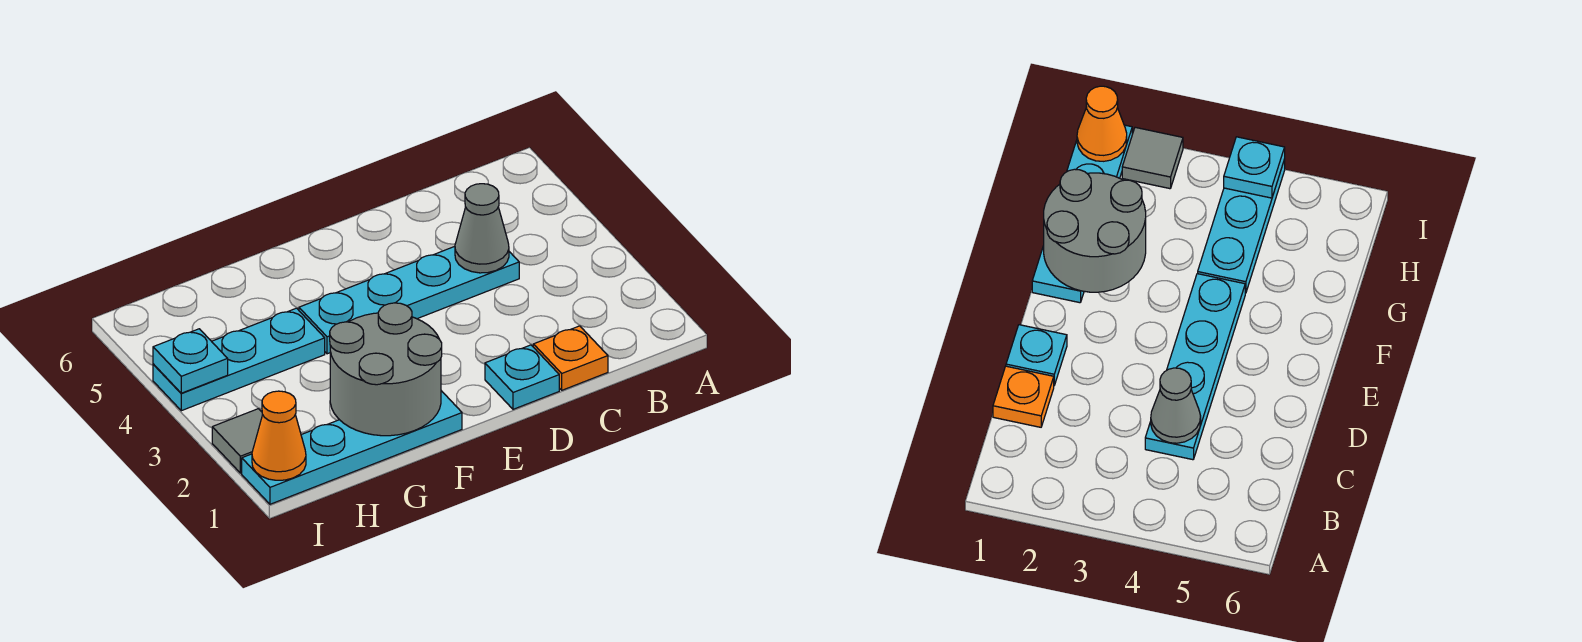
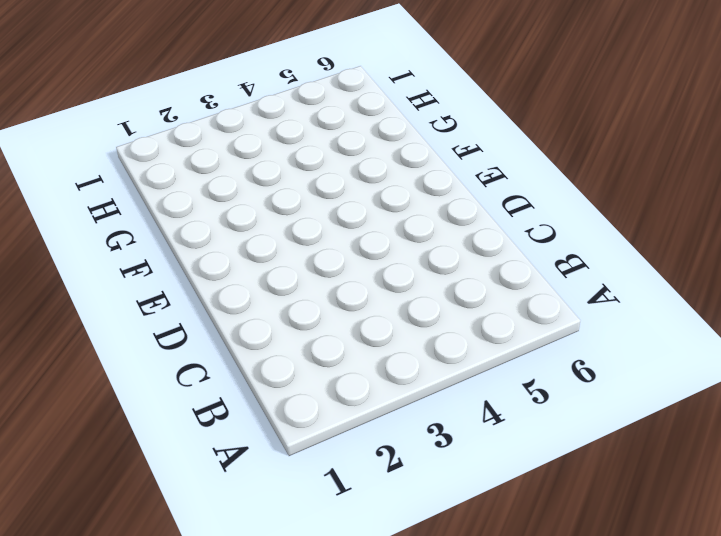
none -> orange 1x1 plate [533,326,608,390]
none -> cyan 1x4 plate [299,246,519,354]

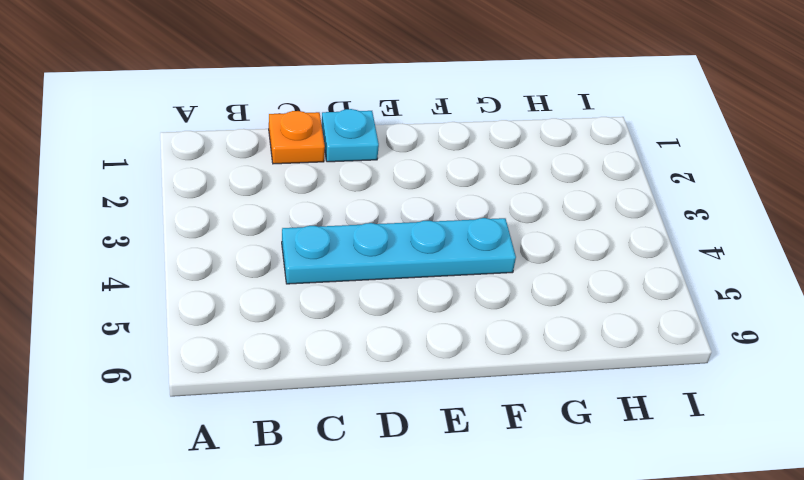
none -> cyan 1x4 plate [242,391,462,504]
none -> cyan 1x3 plate [153,308,325,411]

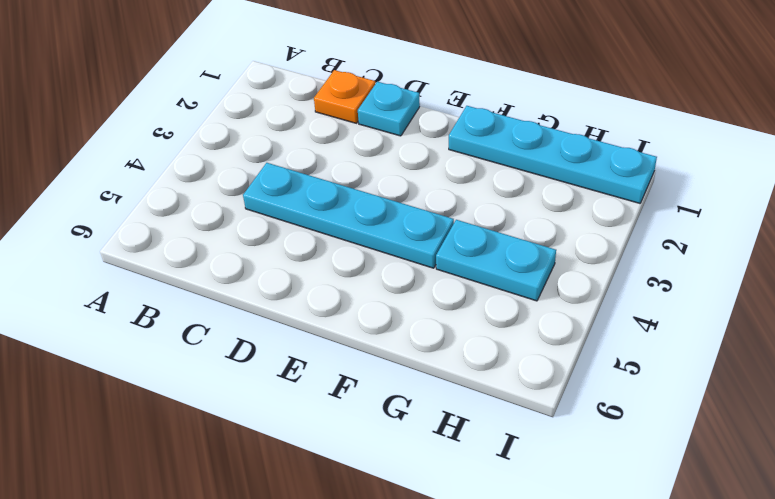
cyan 1x2 plate [436,220,556,301] -> cyan 1x3 plate [153,308,325,411]
none -> grey 1x1 tile [212,409,263,473]
none -> grey 1x1 cone [455,184,509,273]

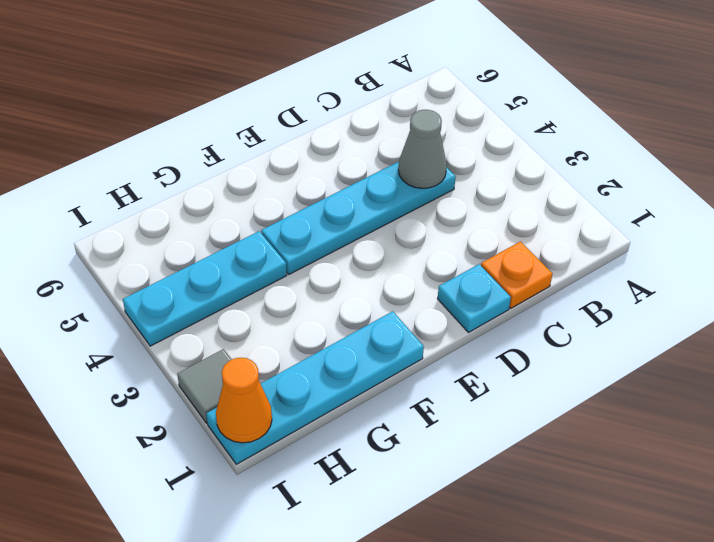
none -> grey 2x2 round brick [330,303,442,436]
none -> cyan 1x1 plate [153,329,228,393]

